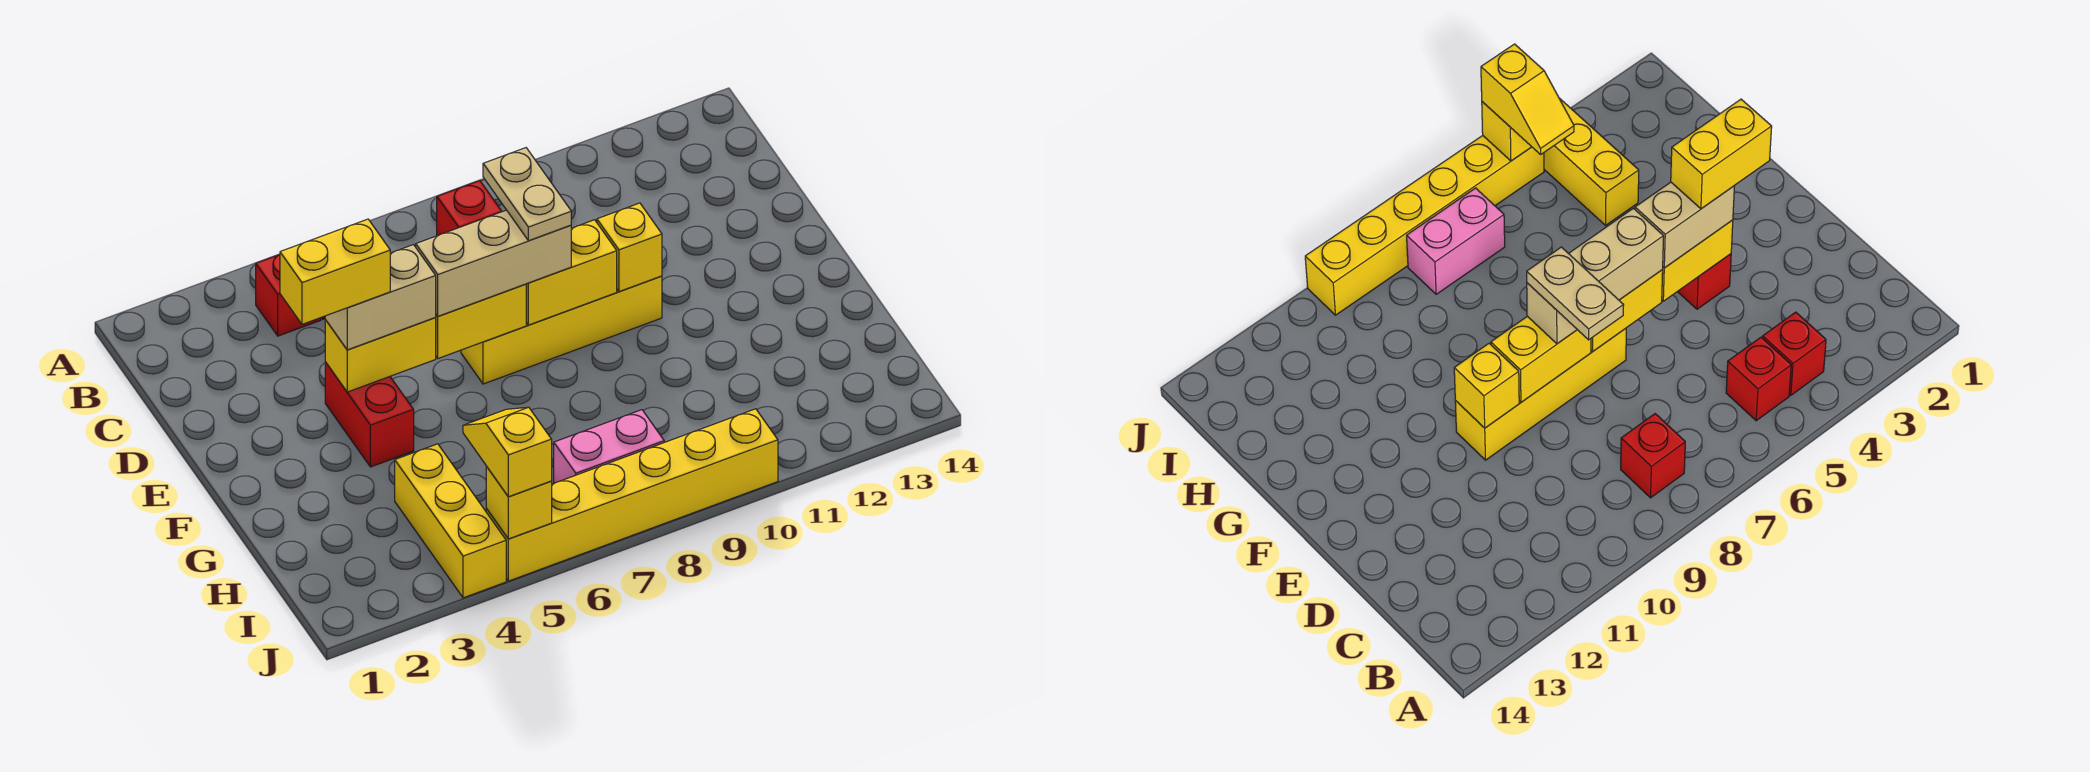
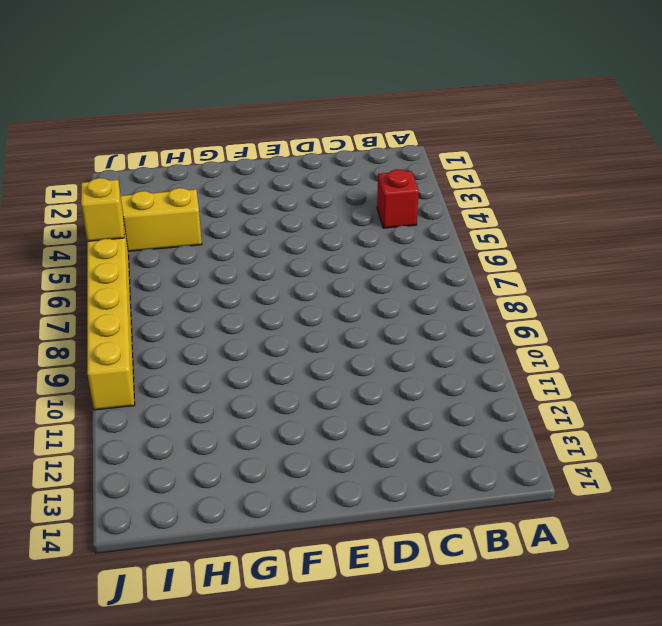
none -> red 1x1 brick [1726,337,1791,421]
none -> red 1x1 brick [437,181,502,236]
none -> red 1x2 brick [325,362,414,467]

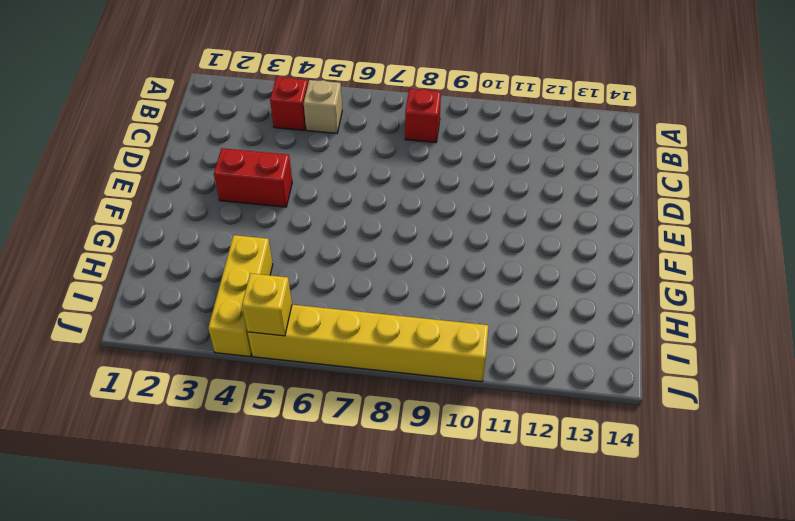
tan 1x1 brick [304,80,342,133] -> red 1x1 brick [1726,337,1791,421]
red 1x2 brick [214,148,292,207] -> red 1x2 brick turned to [325,362,414,467]
none -> yellow 1x4 brick [461,276,662,384]
none -> pink 1x2 brick [554,410,664,483]
none -> yellow 1x2 brick [325,318,436,392]

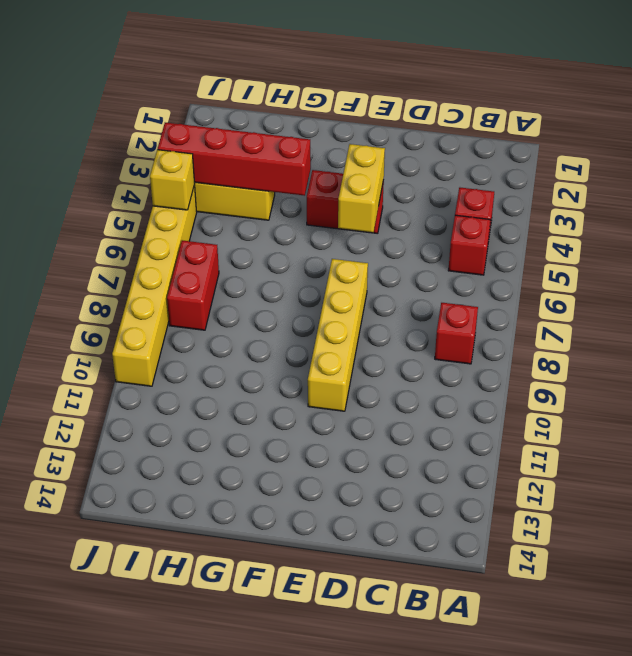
red 1x4 brick [158,123,311,196] -> none
red 1x2 brick [167,240,219,330] -> pink 1x2 brick [554,410,664,483]
none -> yellow 1x2 brick [435,284,526,359]
none -> yellow 1x2 brick [526,220,617,325]
none -> yellow 1x1 brick [597,203,662,292]

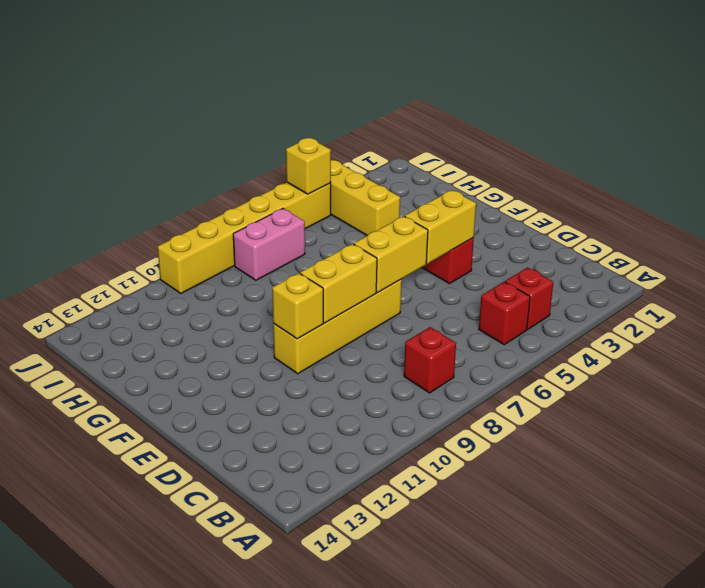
none -> tan 1x2 brick [325,245,436,350]
none -> tan 1x3 brick [416,210,571,316]
none -> yellow 1x2 slope [463,407,552,497]

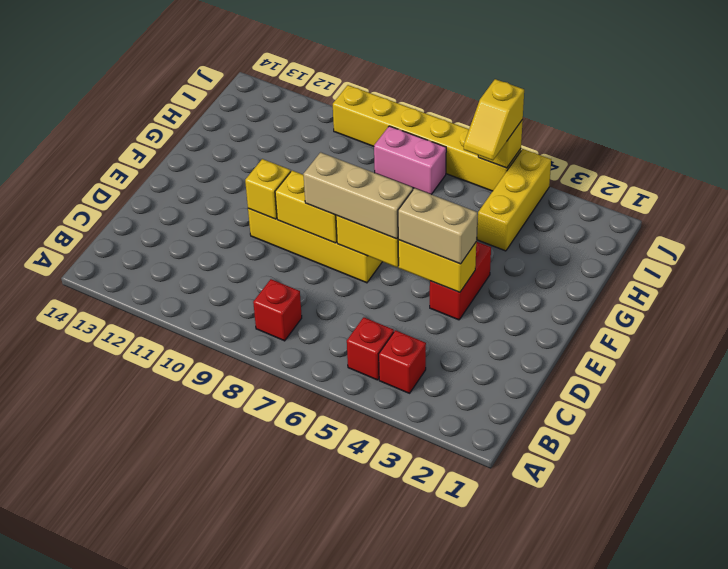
none -> tan 1x2 plate [483,148,571,241]
none -> yellow 1x2 brick [280,219,390,324]

